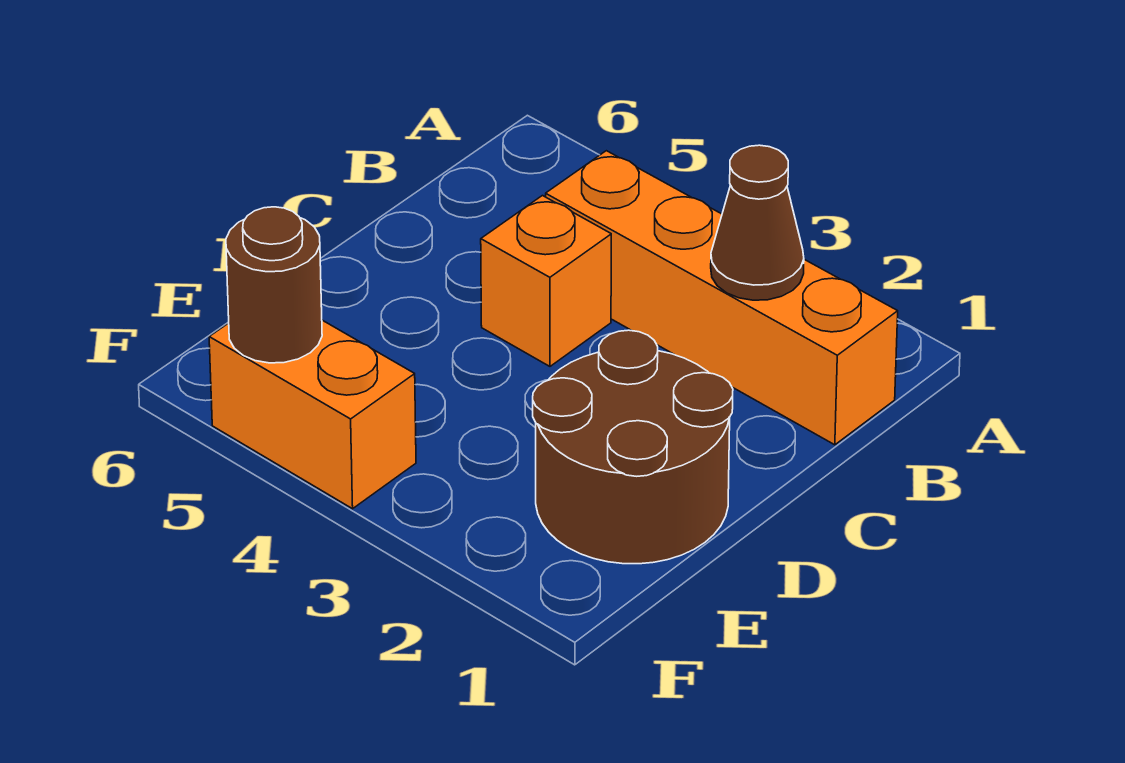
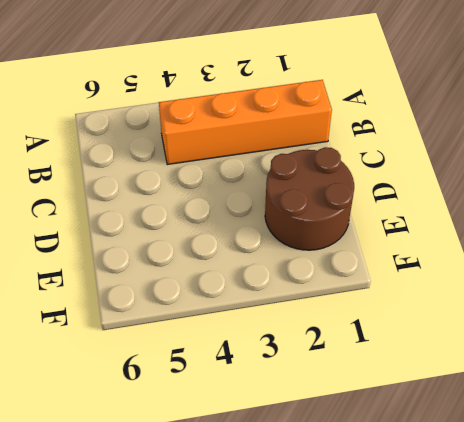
none -> orange 1x1 brick [481,196,611,366]
none -> orange 1x2 brick [209,320,416,509]

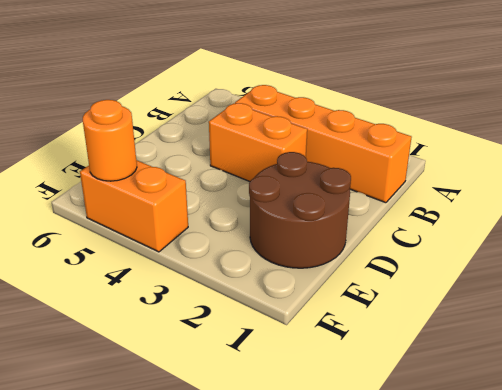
orange 1x2 brick [209,103,307,181] -> orange 1x1 brick [481,196,611,366]
orange 1x1 round brick [83,100,137,181] -> brown 1x1 round brick [226,207,322,363]
none -> brown 1x1 cone [711,145,804,300]

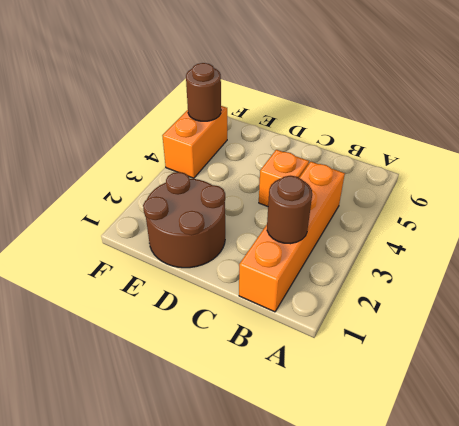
brown 1x1 round brick [267,176,312,244] -> brown 1x1 cone [711,145,804,300]

